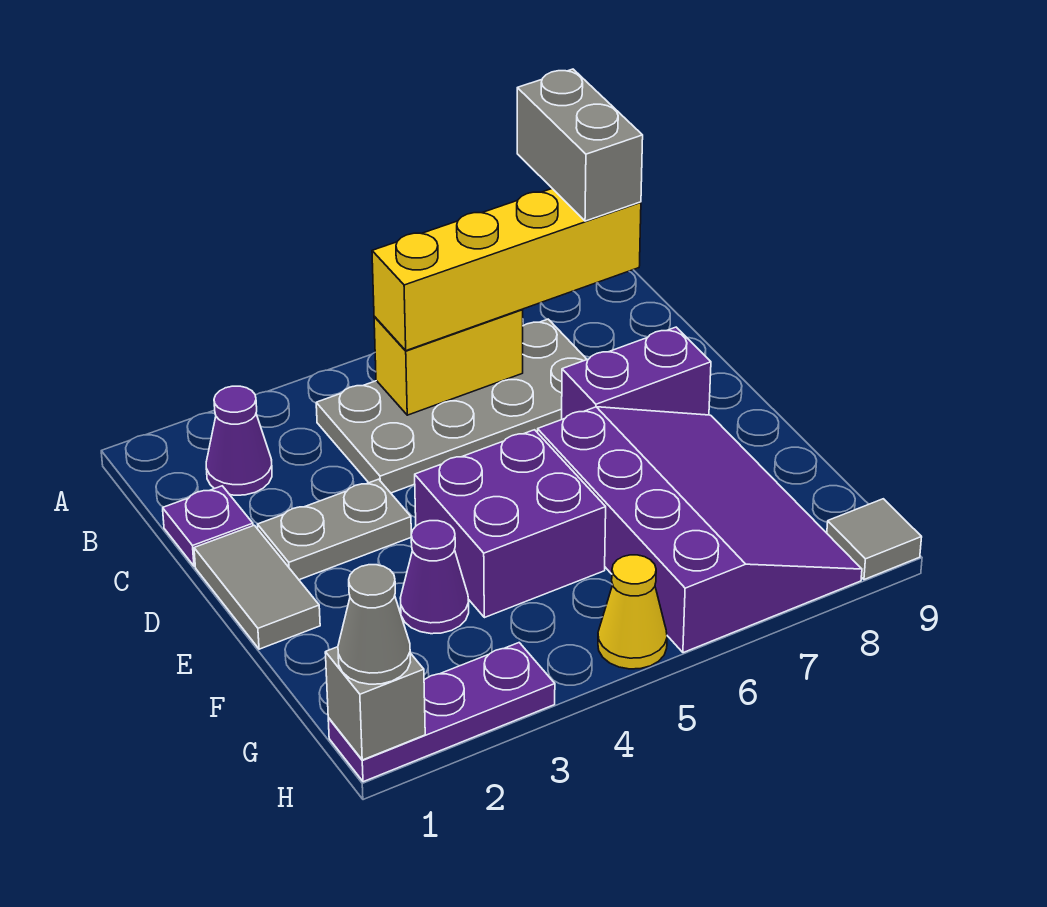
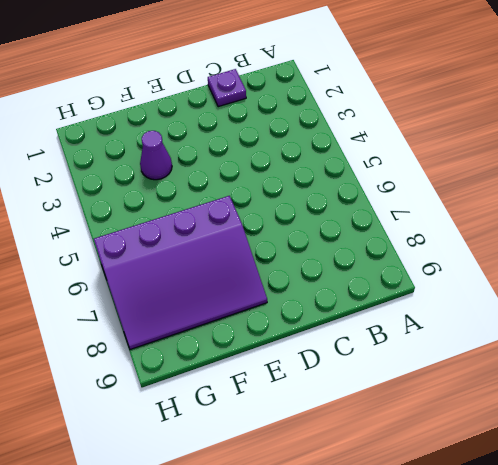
none -> purple 1x1 cone [206,386,272,495]
none -> grey 2x4 plate [316,319,587,493]
none -> grey 1x2 tile [194,525,320,649]

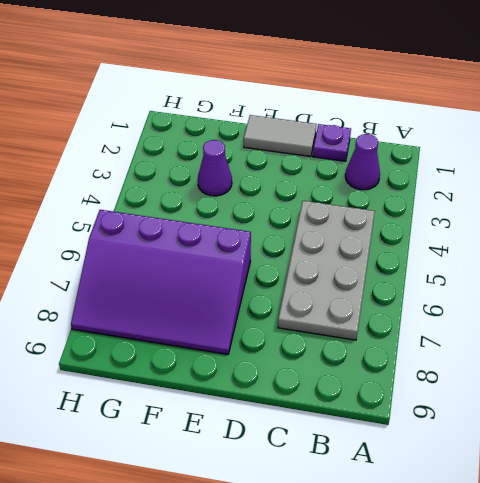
none -> grey 1x2 plate [258,479,411,580]
none -> purple 1x2 brick [562,327,711,419]
none -> purple 2x2 brick [415,430,606,618]

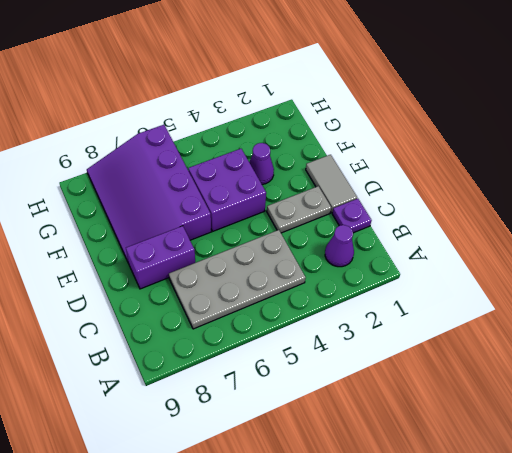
none -> purple 1x3 plate [328,643,555,782]
none -> yellow 1x1 cone [598,555,667,669]
none -> grey 1x1 tile [827,499,922,580]

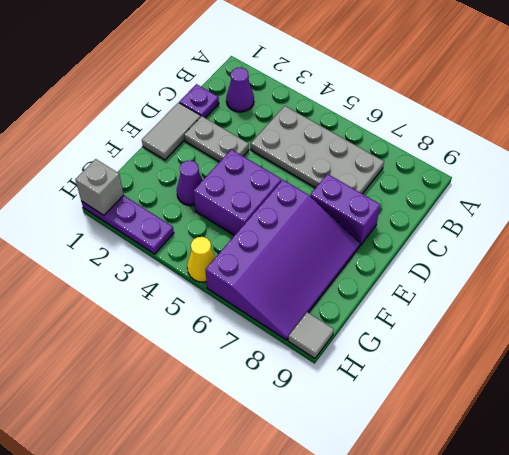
none -> yellow 1x2 brick [374,309,523,415]
none -> yellow 1x4 brick [372,189,641,351]
none -> grey 1x1 cone [338,565,410,684]

